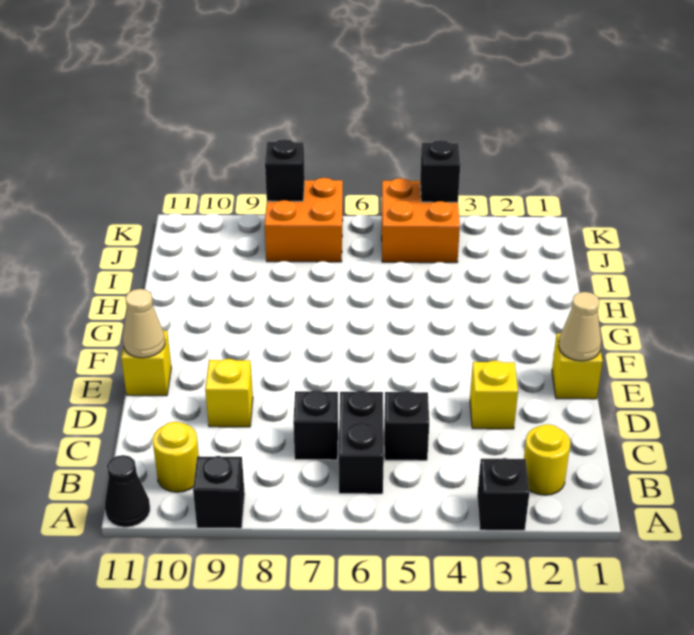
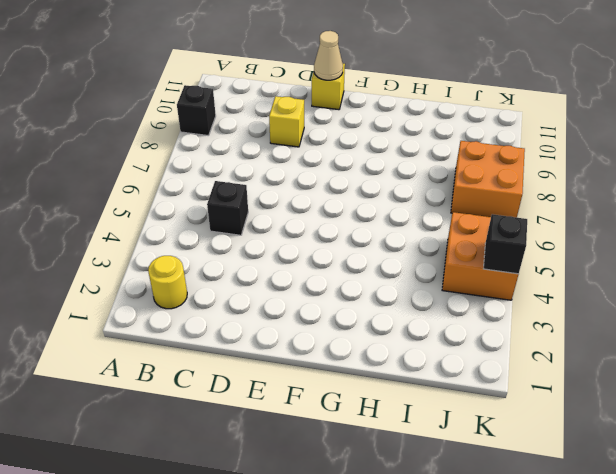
none -> black 1x1 brick [477,458,529,530]
none -> black 1x1 cone [105,455,150,527]
none -> black 1x2 brick [339,391,384,494]

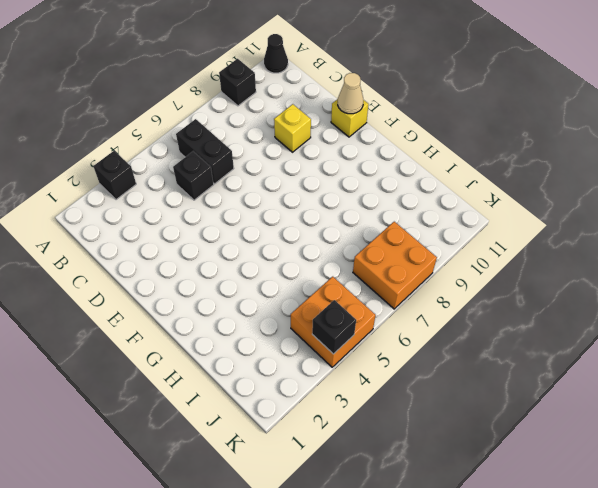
none -> yellow 1x1 round brick [524,424,570,495]
none -> yellow 1x1 round brick [153,422,199,492]
none -> black 1x1 brick [293,390,338,460]

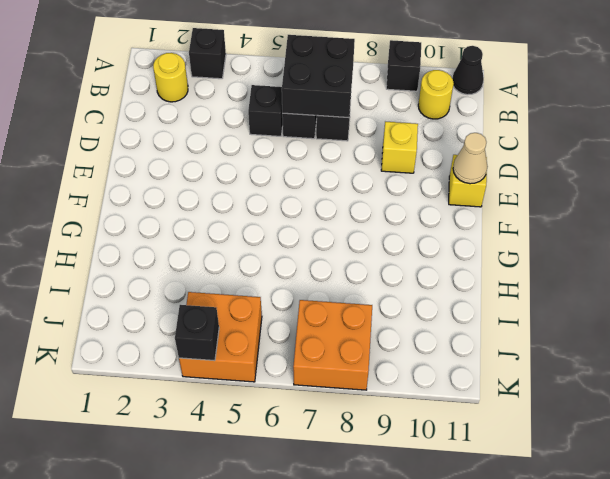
black 2x2 brick [282,35,355,118] -> none
none -> yellow 1x1 brick [470,361,518,429]
none -> yellow 1x1 brick [552,333,603,399]
none -> tan 1x1 cone [559,292,601,361]

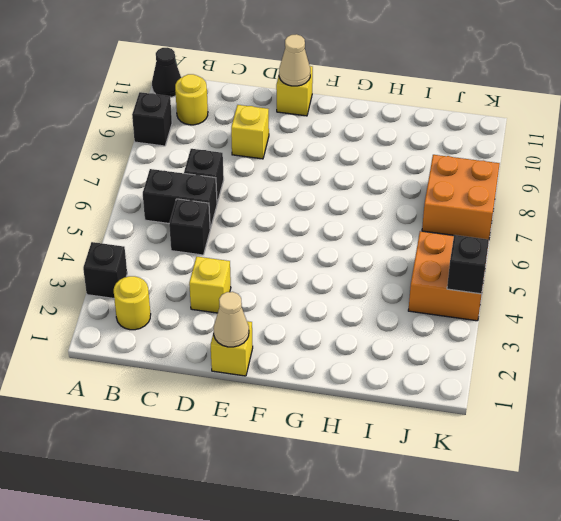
none -> black 1x1 brick [265,139,305,201]

